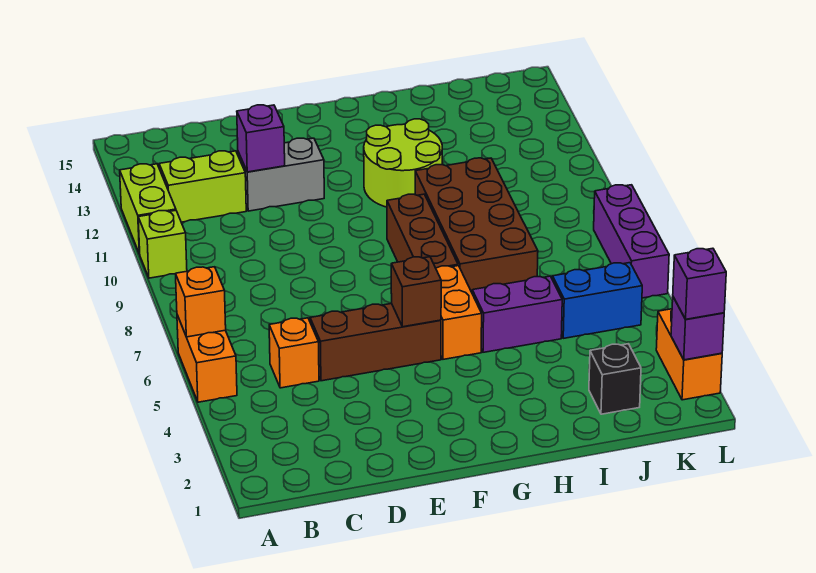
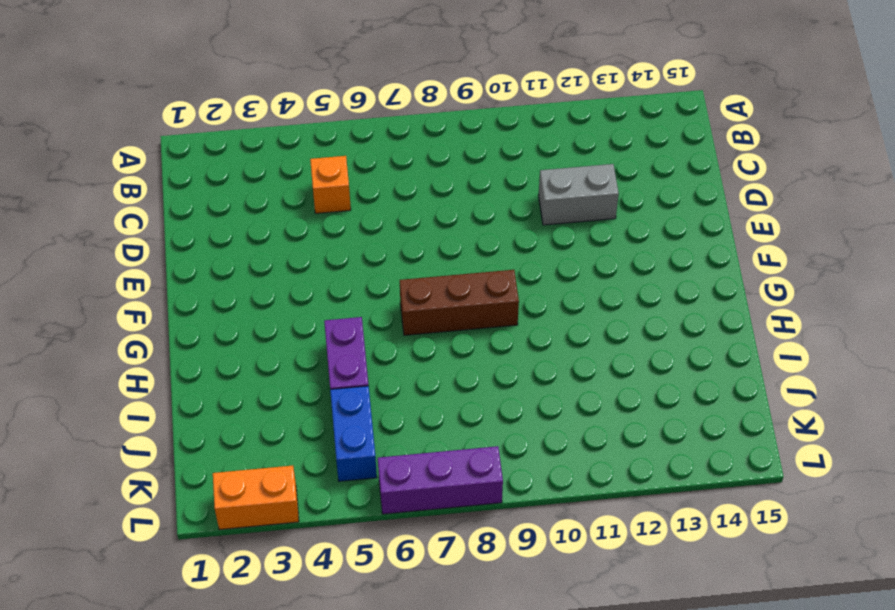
grey 1x2 brick [538,164,619,225] -> grey 1x2 brick turned to [238,138,324,211]
none -> orange 1x2 brick [177,315,237,402]
none -> lime 1x1 brick [138,210,187,278]
none -> lime 1x2 brick [120,164,176,254]

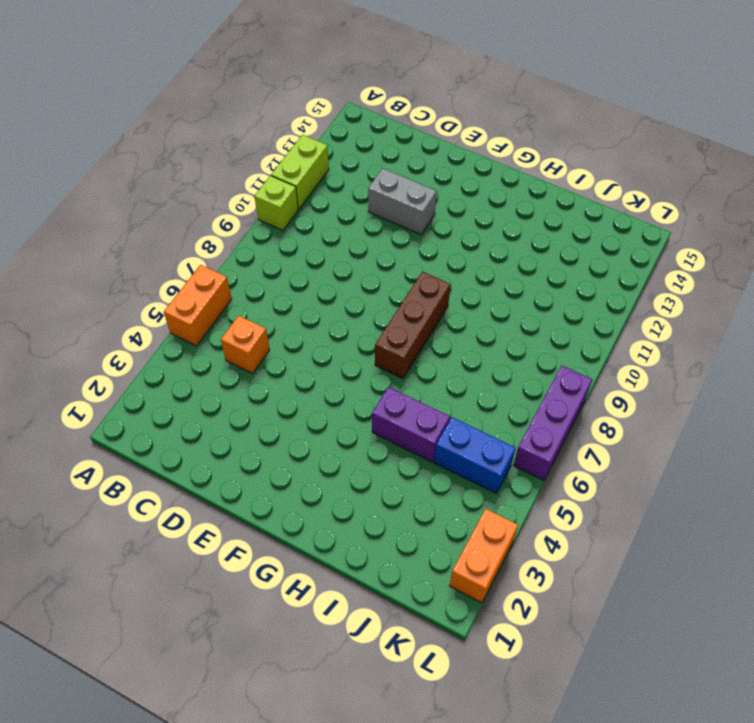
none -> lime 1x2 brick [159,151,246,222]
none -> brown 1x3 brick [310,304,441,381]
none -> orange 1x2 brick [436,266,482,359]

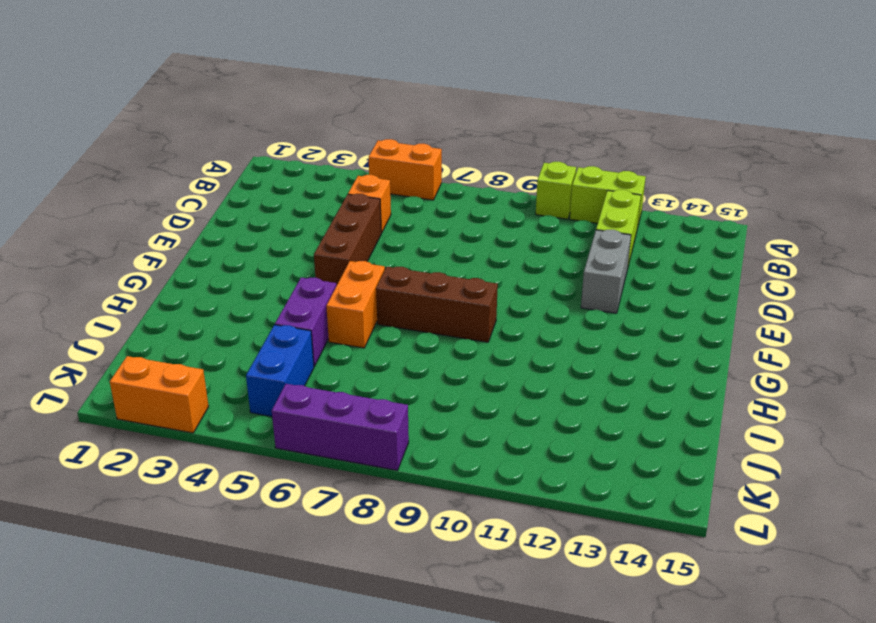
orange 1x2 brick [326,261,385,348] -> orange 1x2 brick turned to [436,266,482,359]
none -> lime 2x2 round brick [364,119,442,207]
none -> brown 2x4 brick [415,158,538,292]
none -> black 1x1 brick [589,344,641,414]

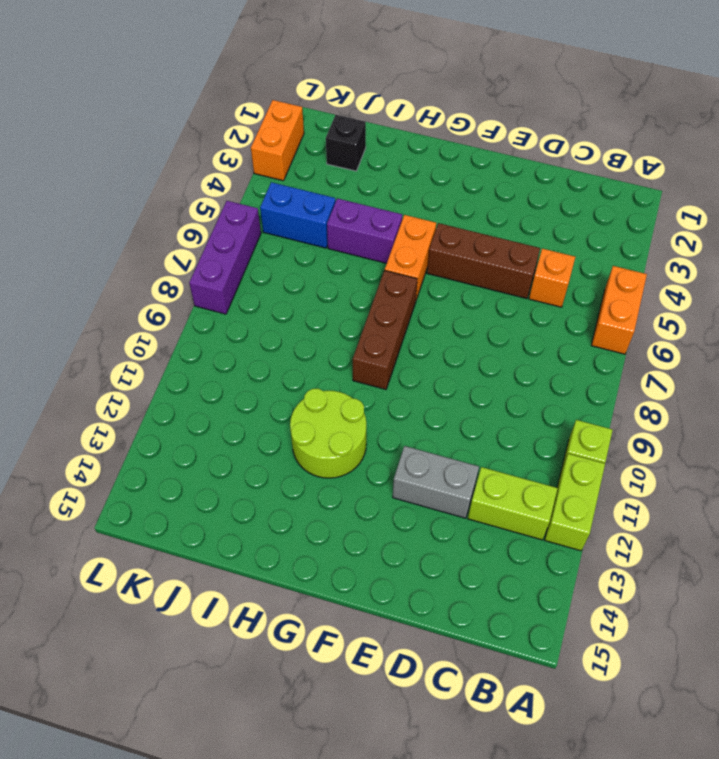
none -> brown 2x4 brick [415,158,538,292]
none -> orange 1x1 brick [176,267,226,337]
none -> purple 1x1 brick [237,105,285,172]

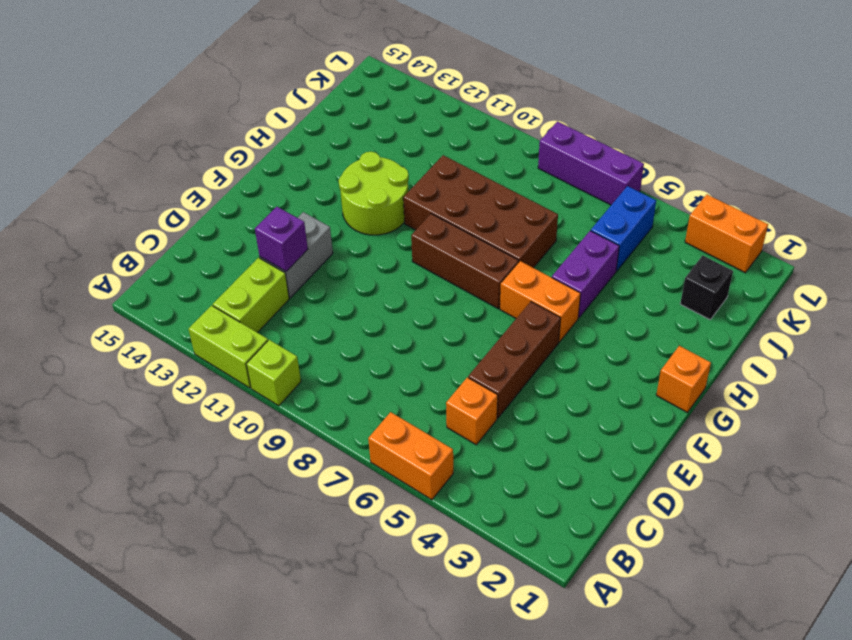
orange 1x1 brick [656,346,711,412] -> orange 1x1 brick moved to [176,267,226,337]
none -> brown 1x1 brick [391,257,441,327]
none -> purple 1x1 brick [671,297,724,360]
none -> purple 1x1 brick [673,248,726,319]

